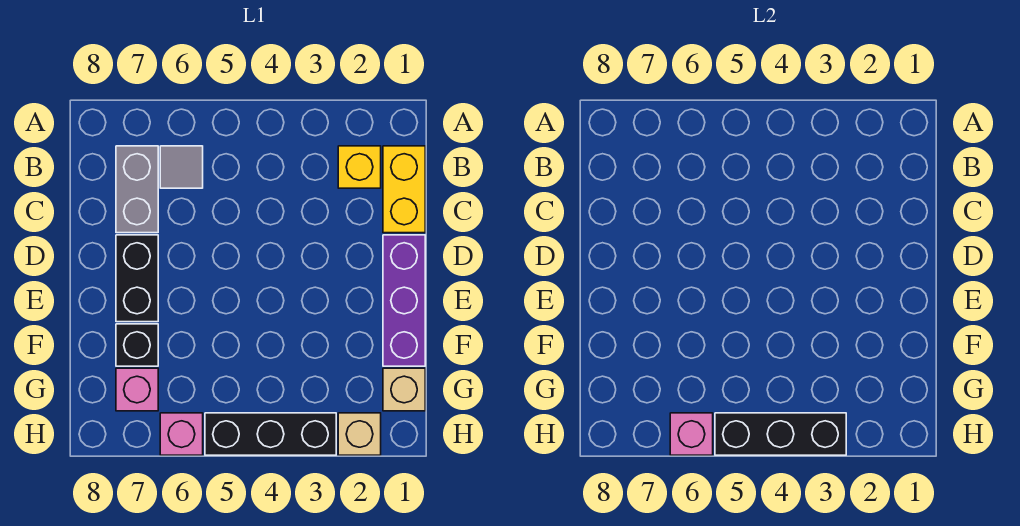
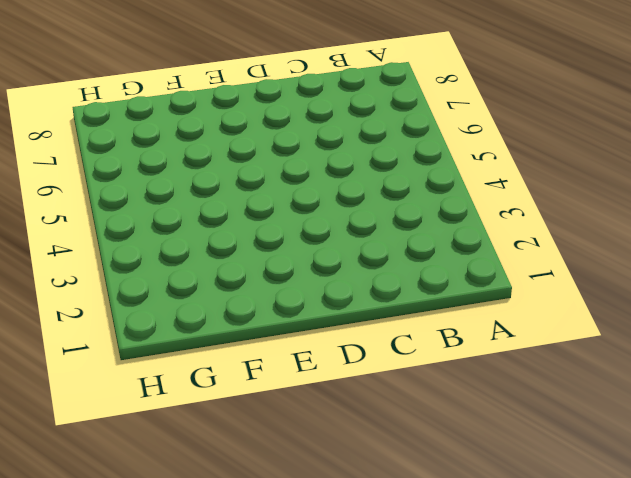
none -> yellow 1x2 brick [383,146,425,233]
none -> yellow 1x1 brick [338,146,381,188]
none -> grey 1x1 tile [160,146,203,188]

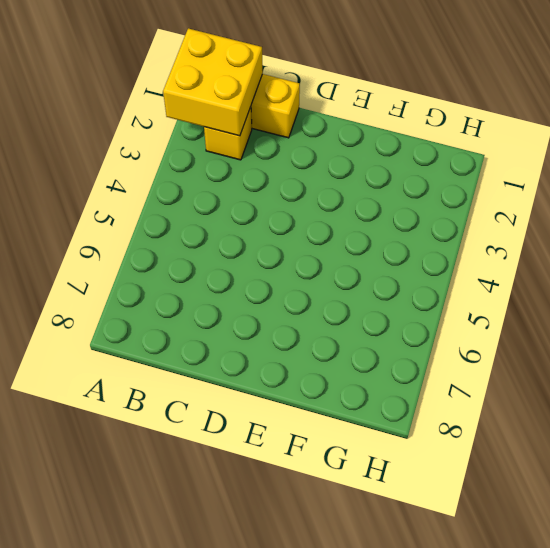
yellow 2x2 brick [163,28,263,136] -> none
none -> grey 1x1 tile [160,146,203,188]
none -> grey 1x2 brick [116,146,158,233]
none -> purple 1x3 brick [383,235,425,366]

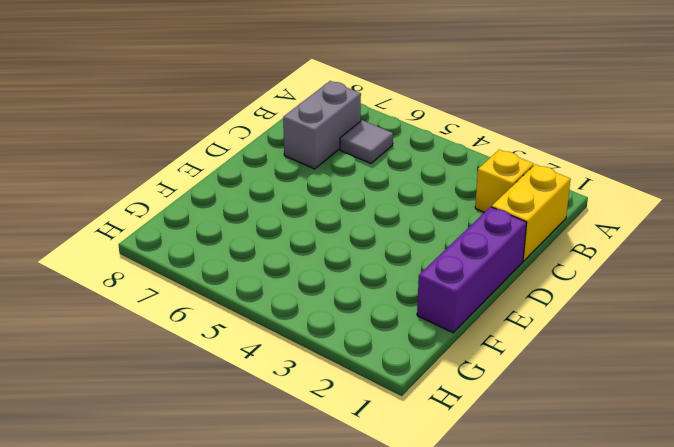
none -> black 1x2 brick [116,235,158,322]
none -> black 1x1 brick [116,324,158,366]
none -> tan 1x1 brick [383,368,425,411]

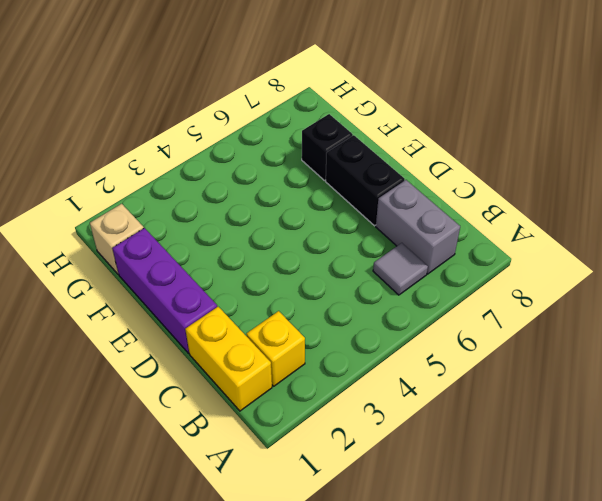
none -> pink 1x1 brick [116,368,158,411]
none -> tan 1x1 brick [338,413,381,455]
none -> black 1x3 brick [205,413,336,455]

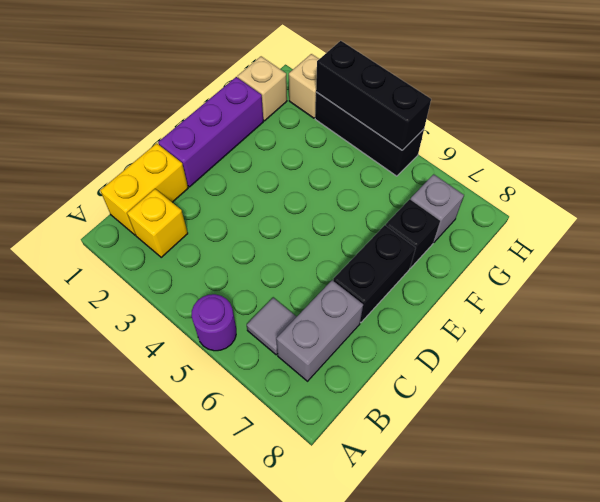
purple 1x1 round brick [192,294,236,351] -> none
grey 1x1 brick [410,174,464,242] -> pink 1x1 brick [116,368,158,411]
none -> pink 1x1 brick [160,413,203,455]
none -> pink 1x1 brick [670,413,713,455]

